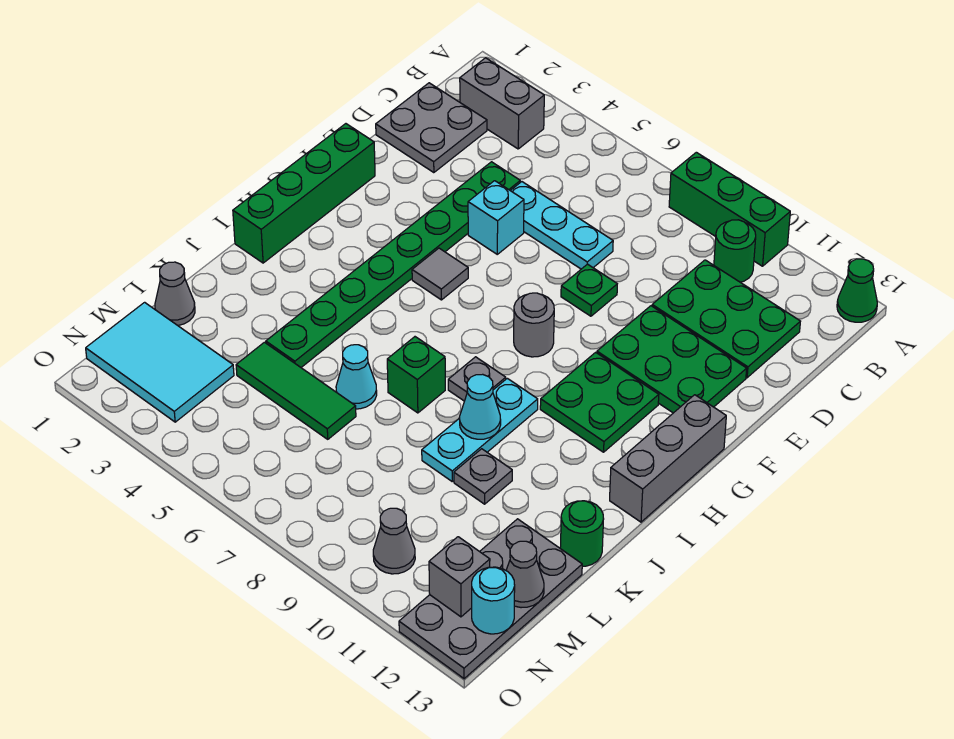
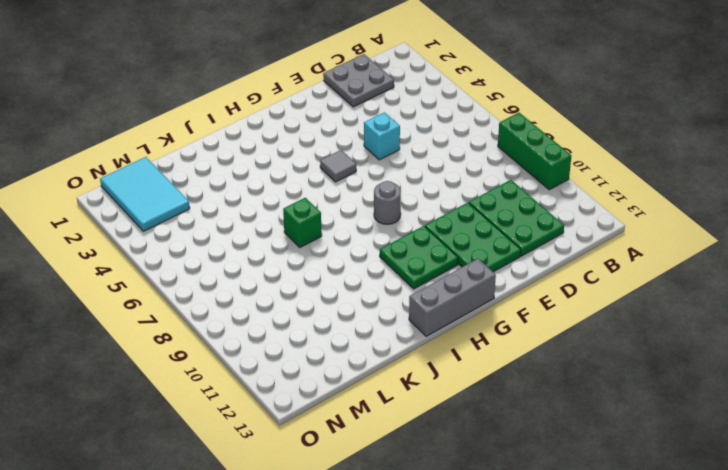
none -> green 1x1 cone [837,259,877,322]
none -> grey 1x2 brick [460,58,544,149]
none -> green 1x1 round brick [714,220,756,282]
none -> green 1x8 plate [266,162,520,367]

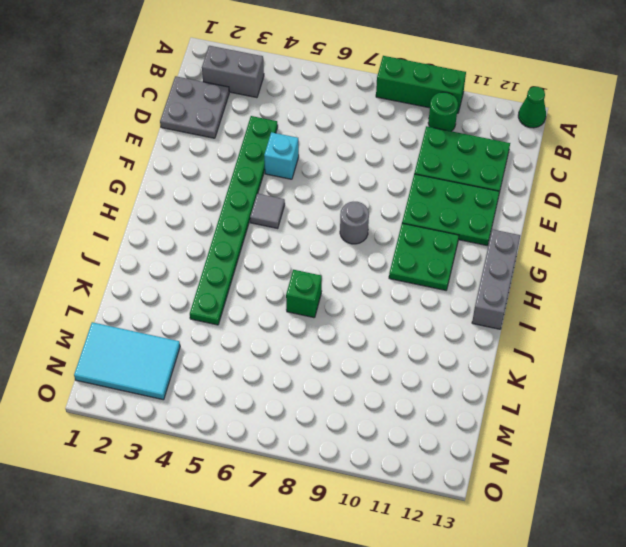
none -> cyan 1x3 plate [511,182,613,269]
none -> green 1x1 plate [561,264,617,316]
none -> green 1x4 brick [233,124,375,263]
none -> grey 1x1 plate [448,357,506,401]

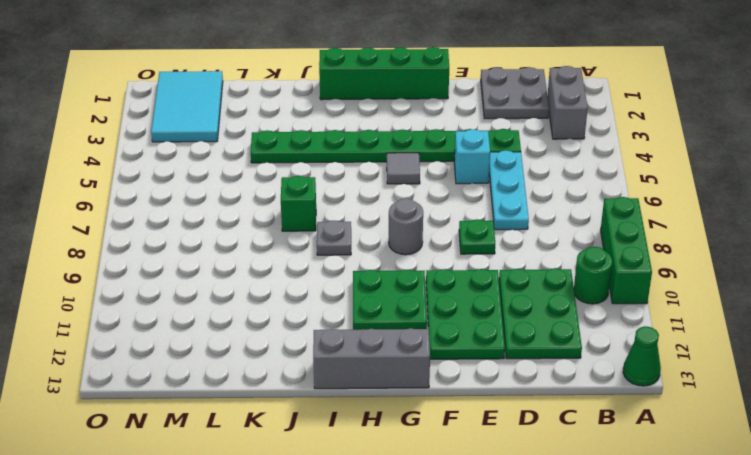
none -> cyan 1x3 plate [422,378,538,481]
none -> cyan 1x1 cone [336,345,377,409]
none -> grey 1x1 plate [454,449,512,504]
none -> green 1x1 round brick [560,501,604,566]

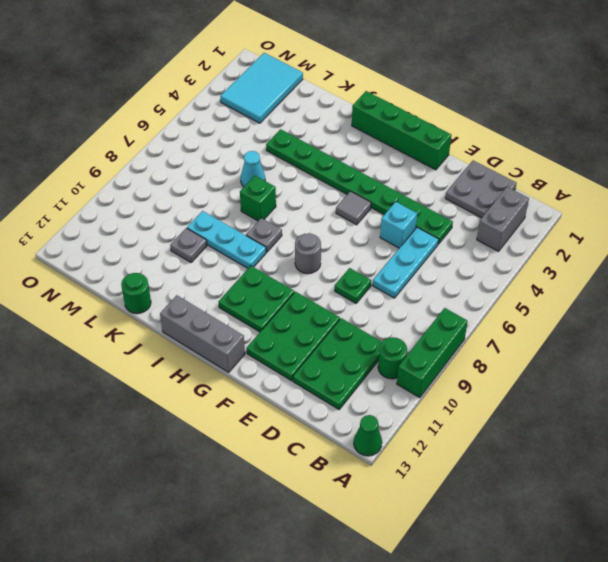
none -> grey 1x1 cone [155,262,195,326]
none -> green 1x3 tile [236,342,356,439]
none -> grey 2x4 plate [399,519,582,679]
none -> grey 1x1 cone [373,508,415,574]

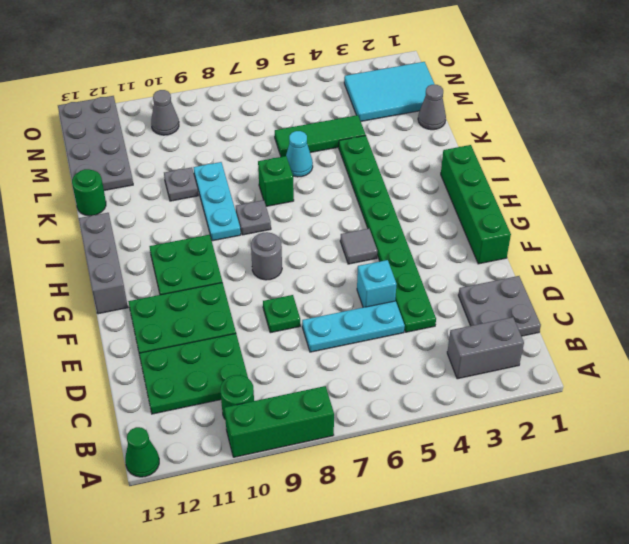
none -> cyan 1x1 cone [460,374,501,439]
none -> grey 1x1 cone [506,541,544,608]
none -> grey 1x1 brick [429,537,490,617]
none -> cyan 1x1 round brick [472,567,515,634]

